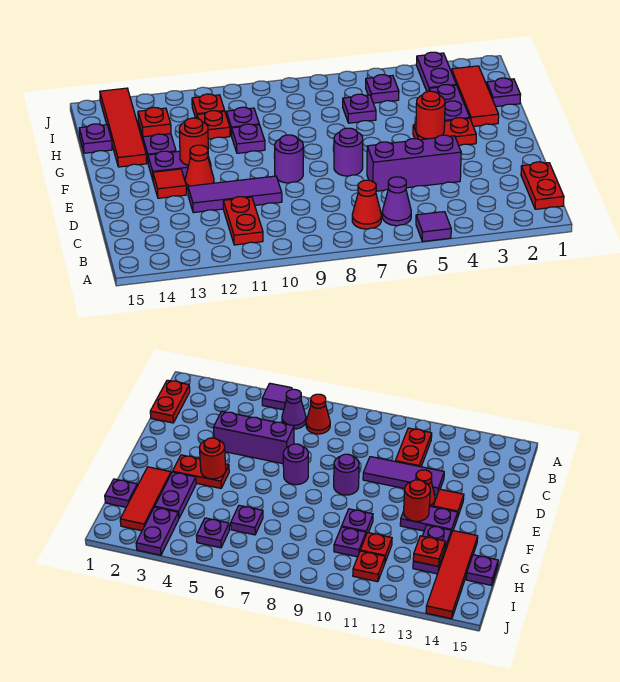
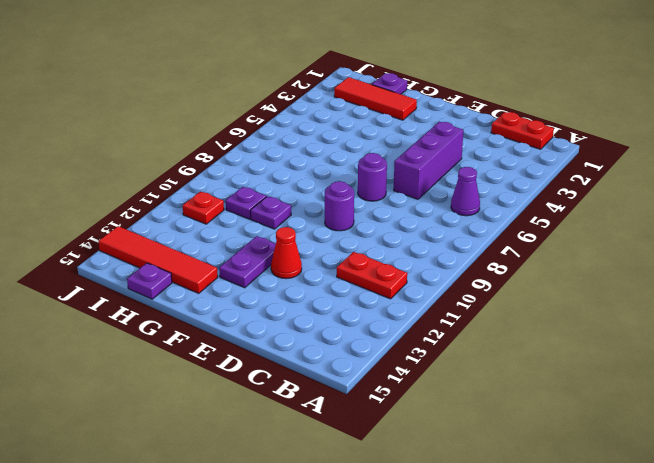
none -> purple 1x1 tile [416,212,451,242]
none -> red 1x1 cone [352,180,381,229]
none -> purple 1x3 tile [188,176,282,213]

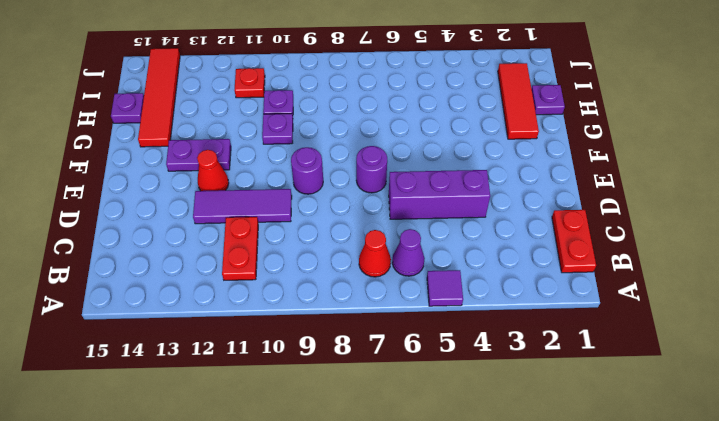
none -> red 1x1 tile [153,169,186,198]
none -> red 1x2 plate [413,118,476,146]
none -> purple 1x2 plate [429,85,470,121]

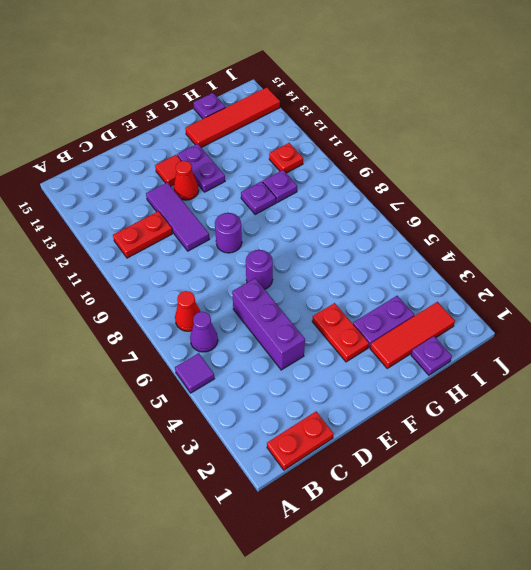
none -> purple 1x2 plate [138,122,176,162]
none -> purple 1x1 plate [343,94,376,123]
none -> red 1x1 plate [197,111,230,139]

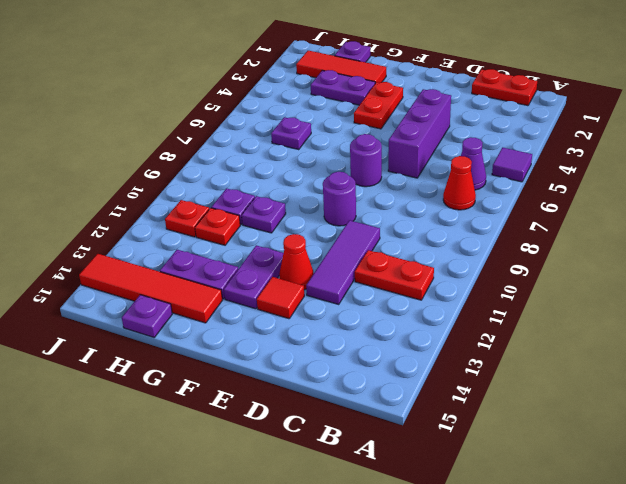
none -> purple 1x2 plate [416,52,456,92]
none -> purple 1x1 plate [366,74,399,103]
none -> red 1x1 round brick [416,91,445,139]

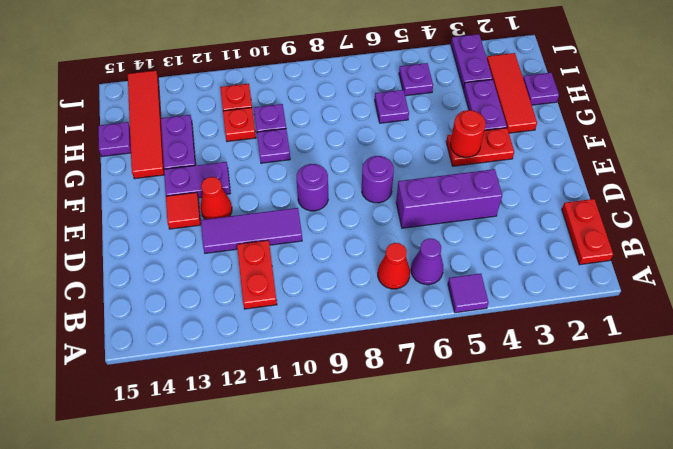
none -> red 1x1 round brick [179,118,209,165]
none -> red 1x1 plate [138,107,171,137]

